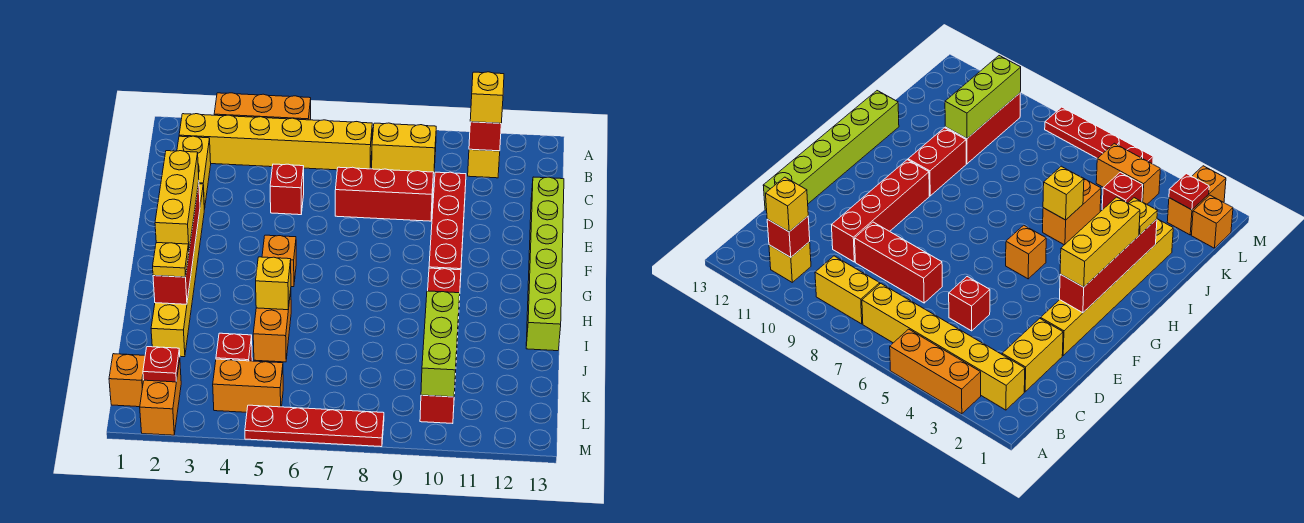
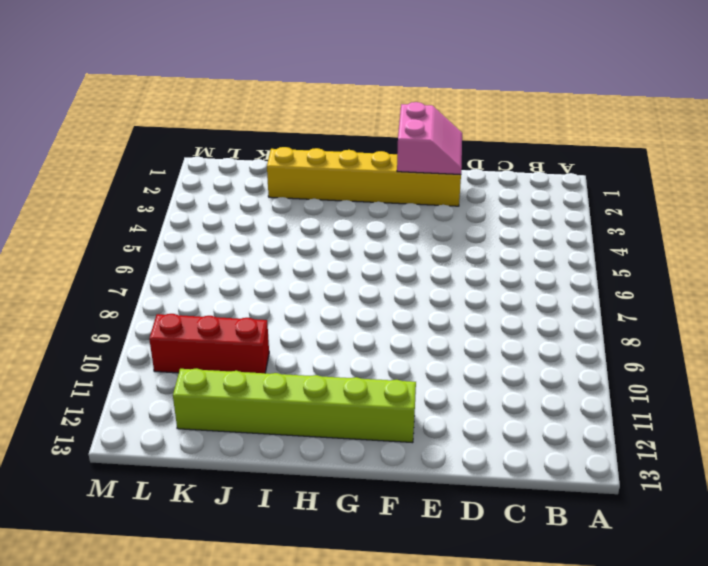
pink 2x2 slope [397,102,462,175] -> red 1x4 brick [153,183,200,304]
lime 1x6 brick [173,368,416,443] -> lime 1x6 brick moved to [526,177,564,351]
none -> orange 1x3 brick [214,93,311,120]
none -> yellow 1x6 brick [179,114,372,170]
none -> yellow 1x2 brick [372,123,436,175]

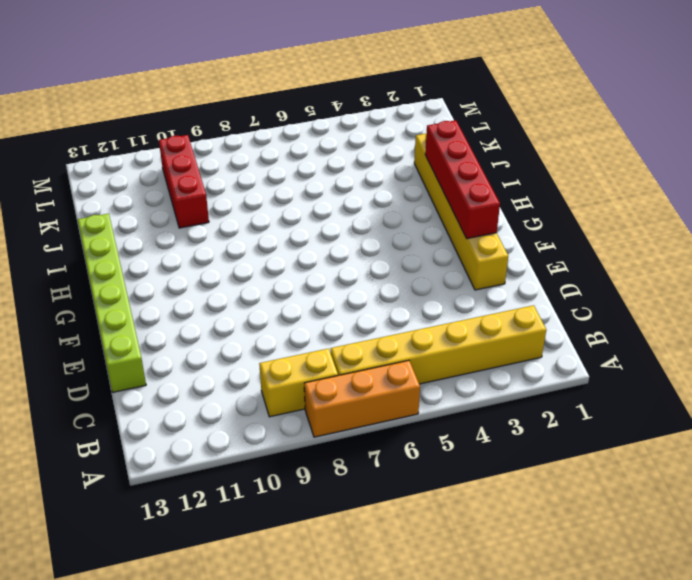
orange 1x3 brick [304,360,420,437] -> orange 1x3 brick moved to [214,93,311,120]
none -> yellow 1x1 brick [468,149,500,178]
none -> yellow 1x2 brick [177,136,211,209]
none -> red 1x1 brick [270,164,304,215]

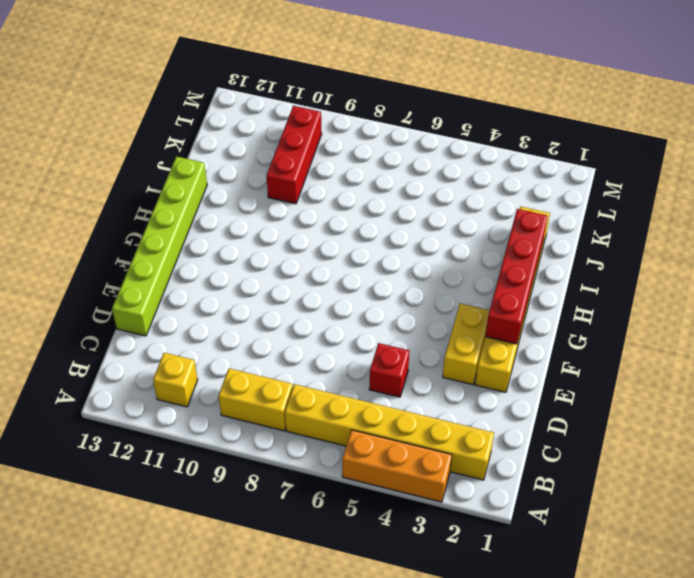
yellow 1x2 brick [443,303,490,385] -> yellow 1x2 brick moved to [177,136,211,209]
none -> red 1x3 brick [335,167,434,221]
none -> red 1x4 brick [429,172,466,270]
none -> orange 1x1 brick [262,235,296,287]

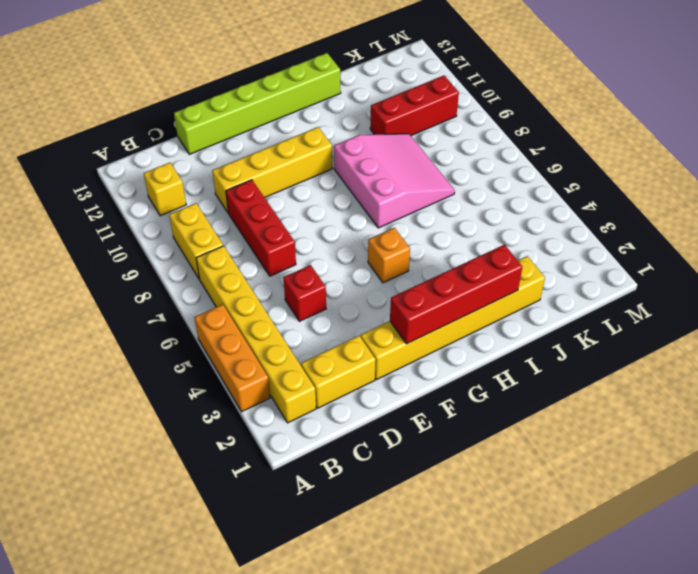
yellow 1x4 brick [212,127,332,212] -> red 1x4 brick [429,172,466,270]
pink 3x3 slope [334,134,455,228] -> none
none -> red 1x2 brick [428,268,461,319]
none -> orange 1x2 brick [253,290,291,362]
none -> red 1x1 brick [216,333,252,361]

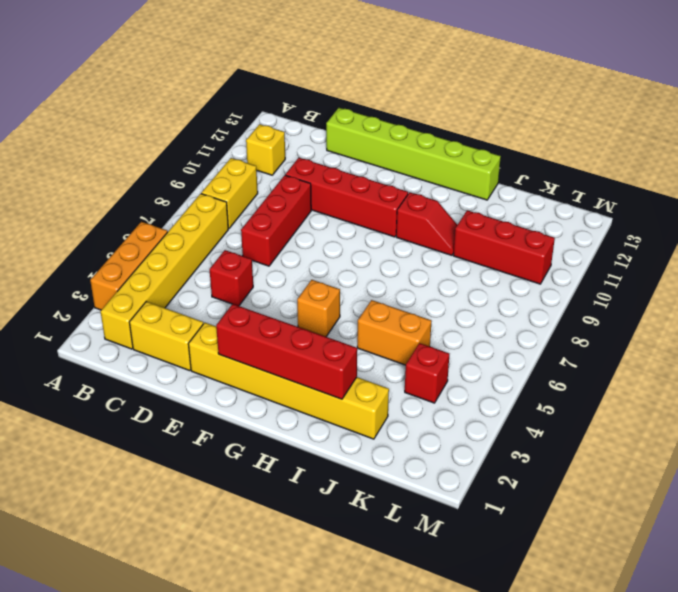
red 1x2 slope [396,192,457,255] -> red 1x2 brick [428,268,461,319]
none -> orange 1x1 brick [109,354,145,407]
none -> orange 1x2 brick [140,360,181,435]
none -> orange 1x2 brick [213,359,283,412]

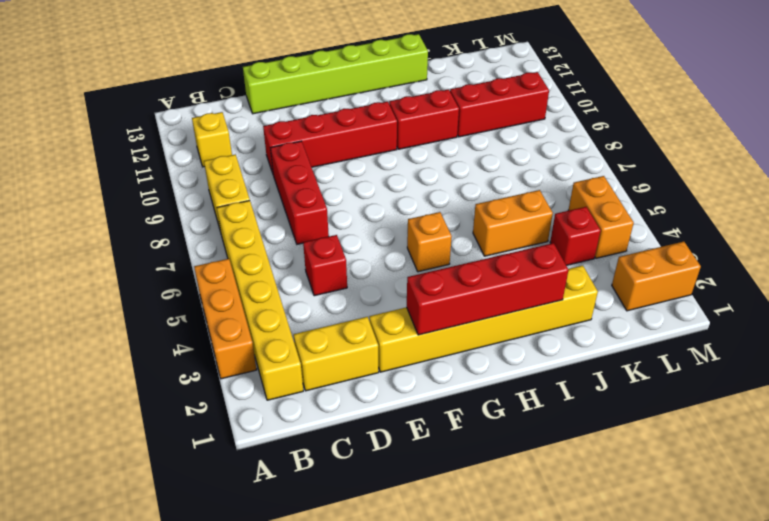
none -> orange 1x1 brick [109,354,145,407]
none -> red 1x4 plate [245,405,384,447]
none -> red 1x1 brick [469,122,501,151]

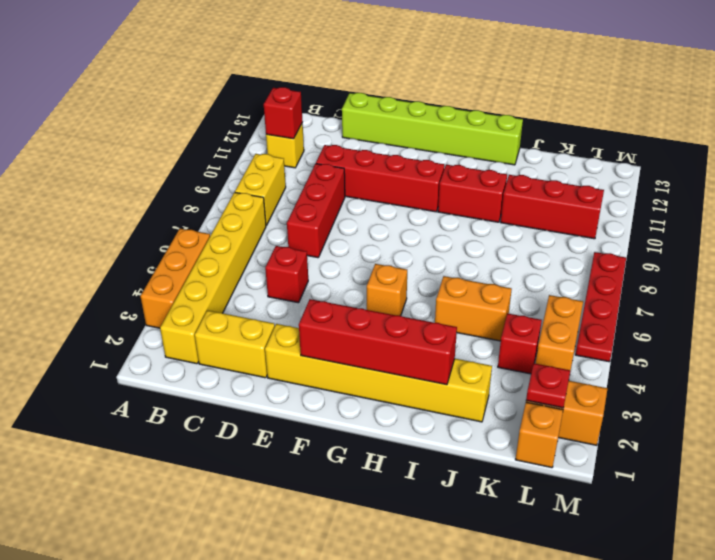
none -> yellow 1x1 brick [256,257,291,310]
none -> lime 1x3 brick [421,291,460,397]
none -> yellow 1x1 brick [470,72,504,123]

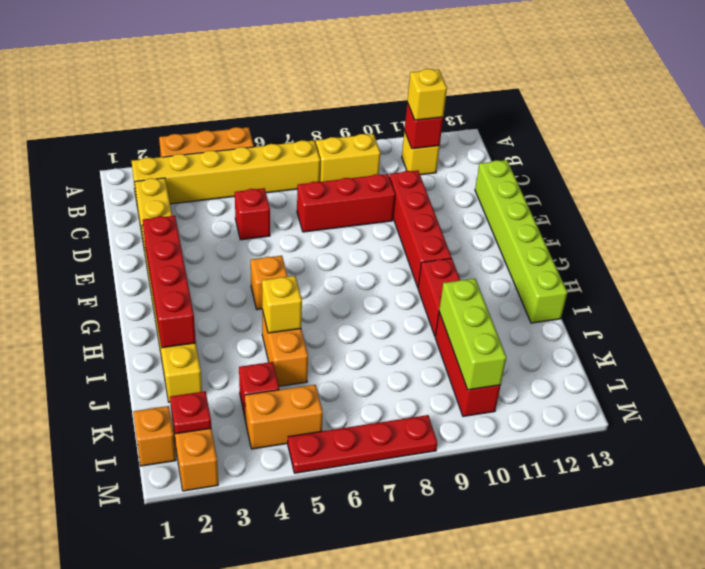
none -> yellow 1x3 brick [155,151,199,248]
none -> yellow 1x1 plate [153,243,189,277]

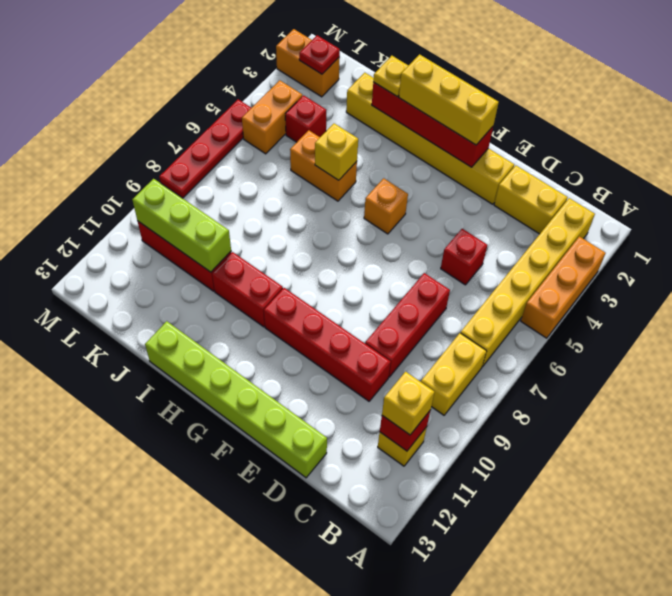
none -> orange 1x1 brick [109,354,145,407]

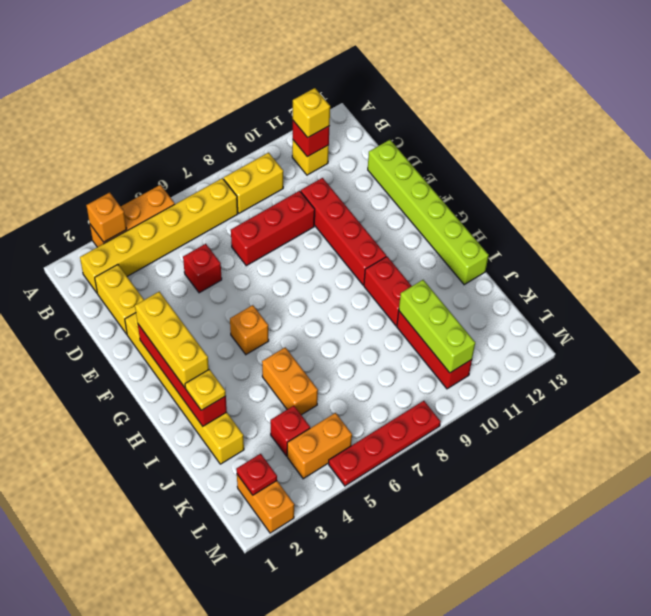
orange 1x1 brick [86,192,127,242] -> orange 1x1 brick moved to [109,354,145,407]
none -> yellow 1x1 brick [256,257,291,310]

